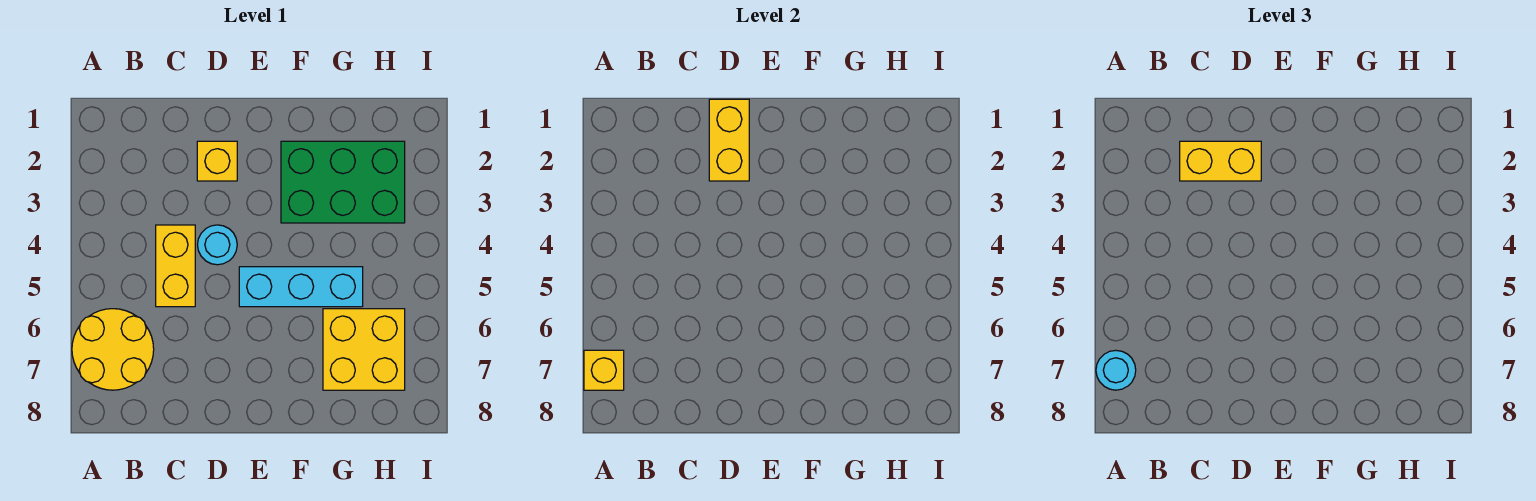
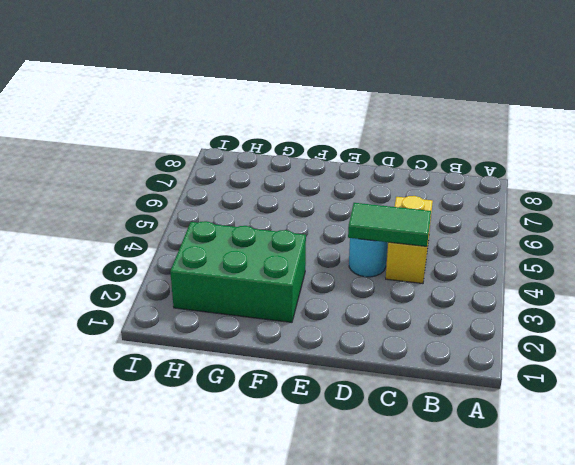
green 1x2 tile [348,203,431,246] -> none
none -> yellow 2x2 round brick [72,309,154,390]
none -> yellow 1x1 brick [197,141,237,181]

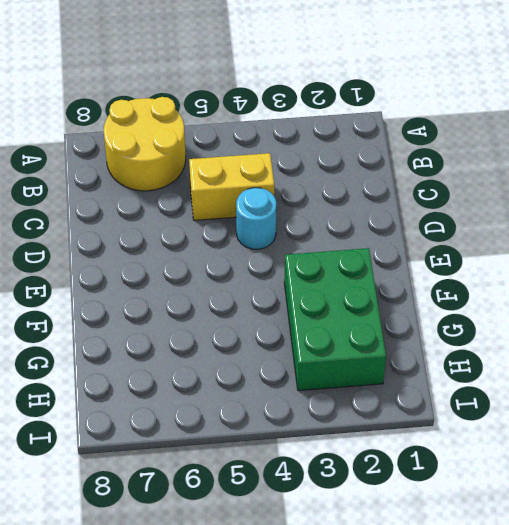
none -> yellow 1x1 brick [197,141,237,181]
none -> cyan 1x3 brick [239,267,363,307]

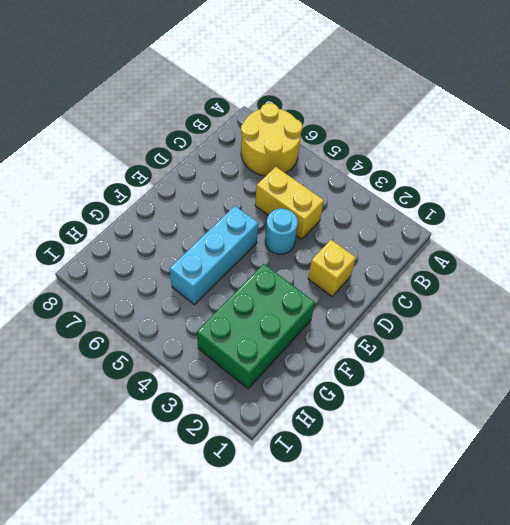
none -> yellow 2x2 brick [323,309,405,390]
none -> yellow 1x1 brick [584,350,624,390]

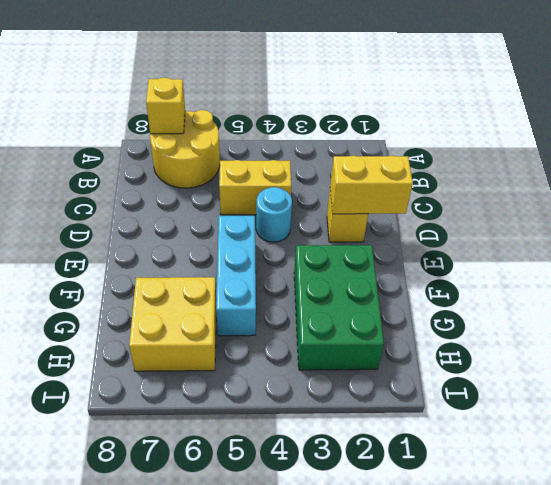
none -> cyan 1x1 round brick [1096,350,1136,390]
none -> yellow 1x2 brick [1180,141,1261,181]

